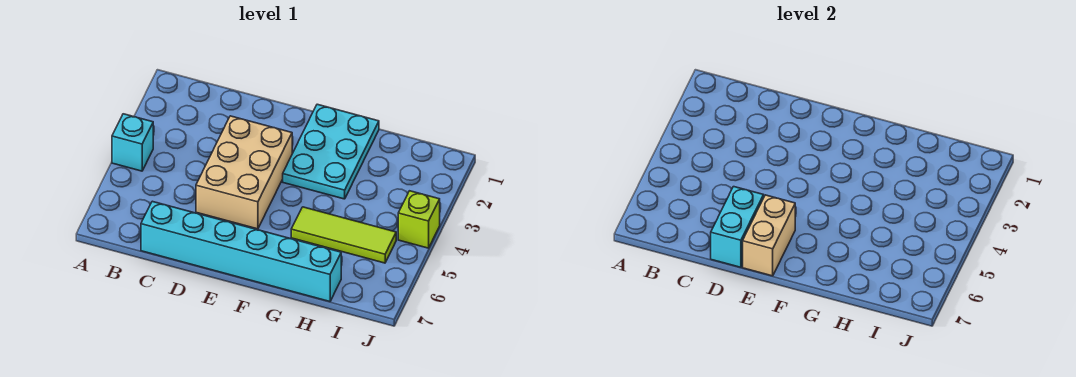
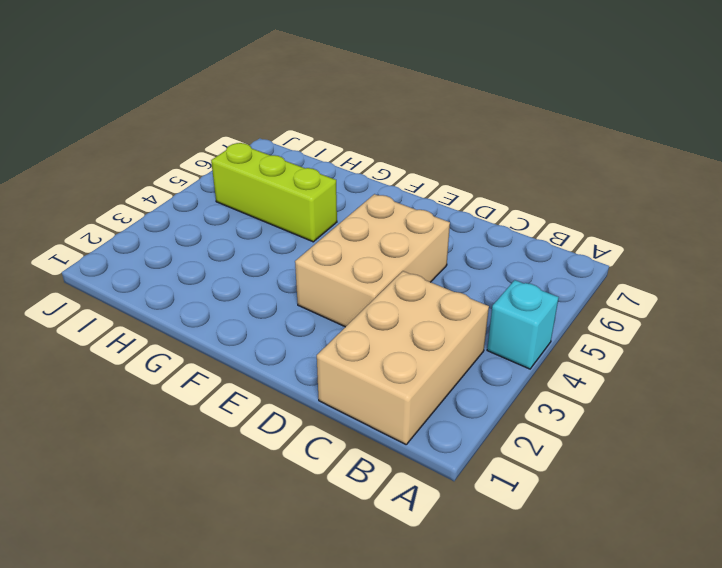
tan 2x3 brick [317,271,489,444] -> none
lime 1x3 brick [211,143,337,242] -> lime 1x3 tile [291,207,396,263]
none -> cyan 1x6 brick [141,201,341,302]
none -> cyan 2x3 plate [283,104,379,199]

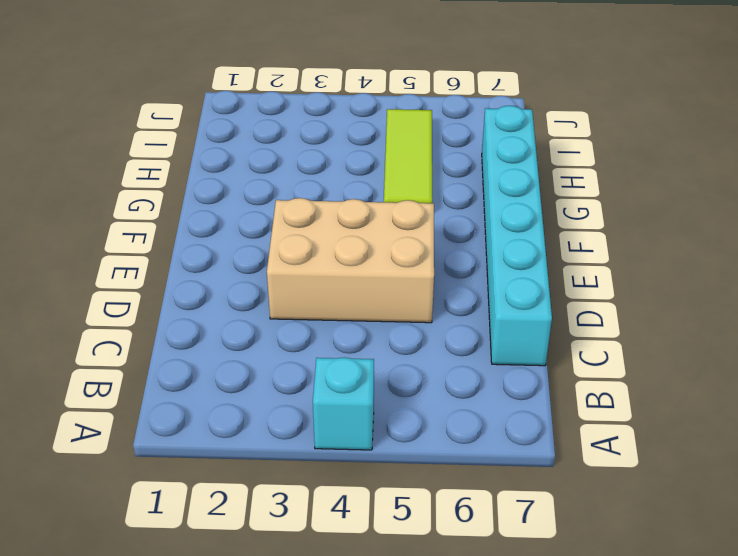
none -> cyan 2x3 plate [283,104,379,199]
none -> lime 1x1 brick [398,191,440,248]

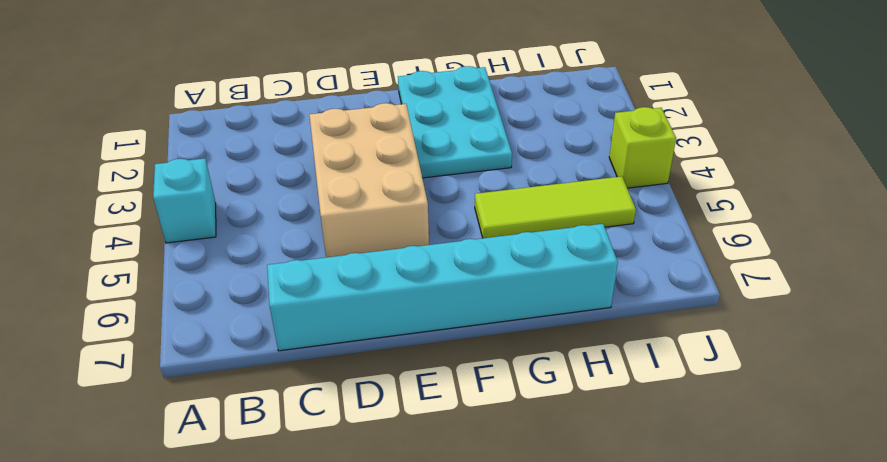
none -> cyan 1x2 brick [711,187,764,267]
none -> tan 1x2 brick [743,195,795,276]

